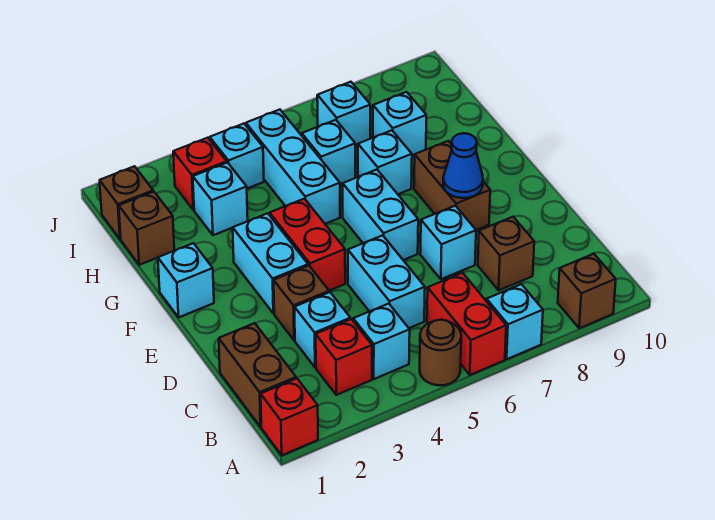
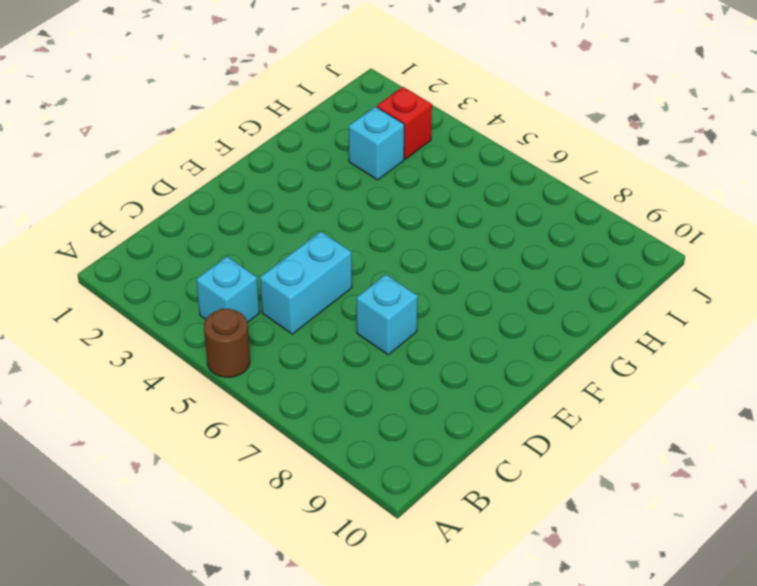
none -> red 1x1 brick [261,379,318,455]
none -> red 1x2 brick [427,273,506,375]
none -> cyan 1x1 brick [487,284,543,359]

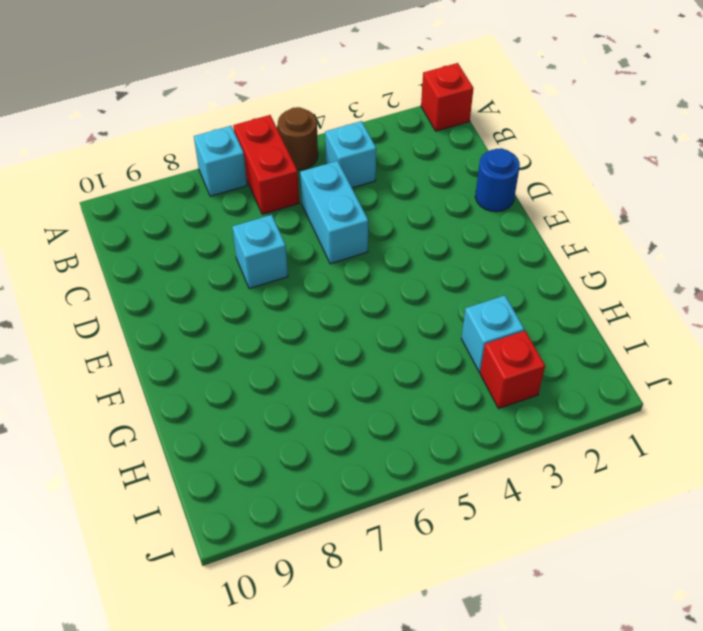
blue 1x1 round brick [475,148,520,212] -> none
none -> brown 1x1 brick [558,254,616,328]
none -> brown 1x2 brick [219,323,296,427]
none -> red 1x1 brick [316,319,372,395]

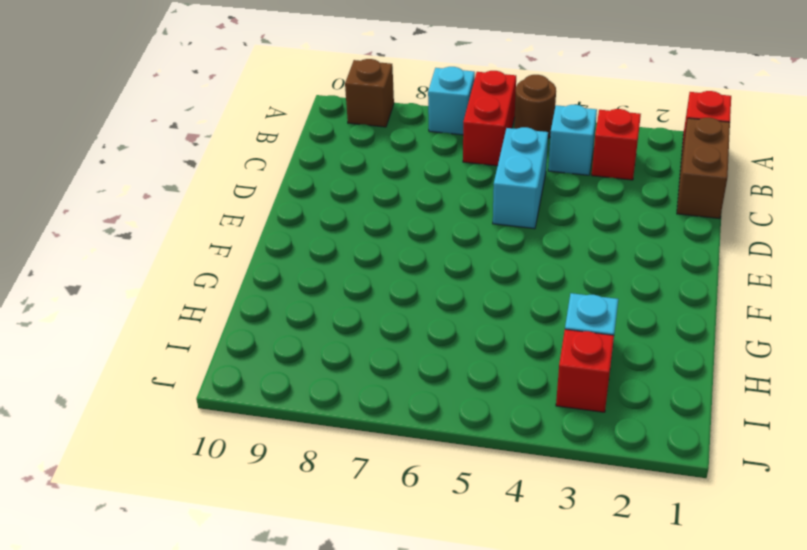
none -> cyan 1x1 brick [294,292,350,367]
none -> brown 1x1 brick [478,217,534,290]
none -> brown 1x1 brick [274,266,329,340]

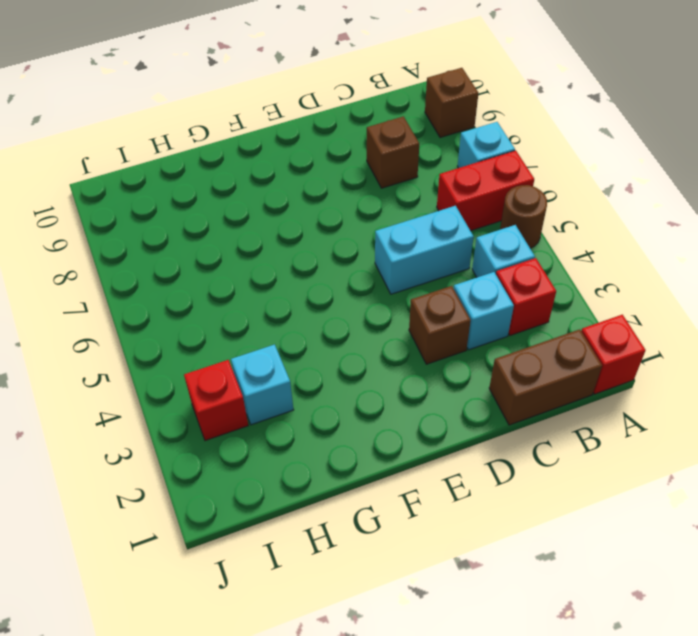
none -> cyan 1x1 brick [420,206,476,279]
none -> cyan 1x2 brick [233,213,308,314]
none -> red 1x2 brick [270,199,345,291]

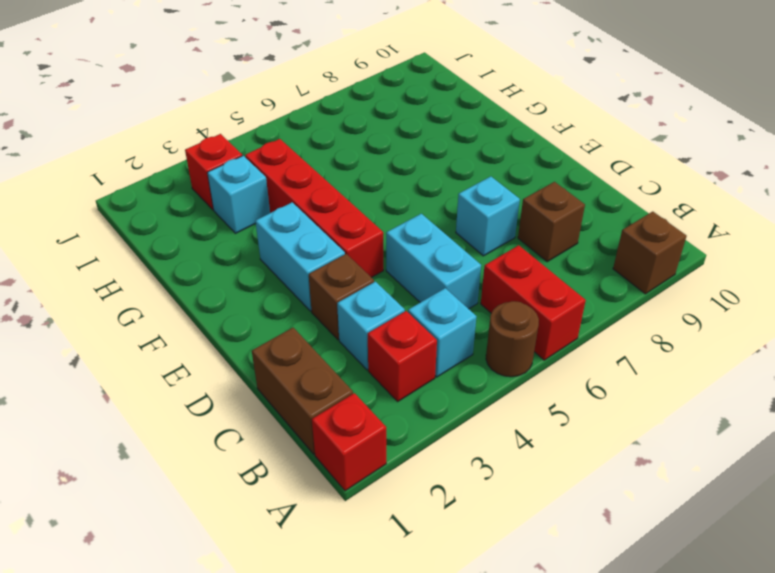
red 1x4 brick [245,139,383,277] -> red 1x2 brick [270,199,345,291]
none -> cyan 1x1 brick [487,284,543,359]
none -> cyan 1x2 brick [343,170,418,260]
none -> brown 1x2 brick [414,141,490,230]

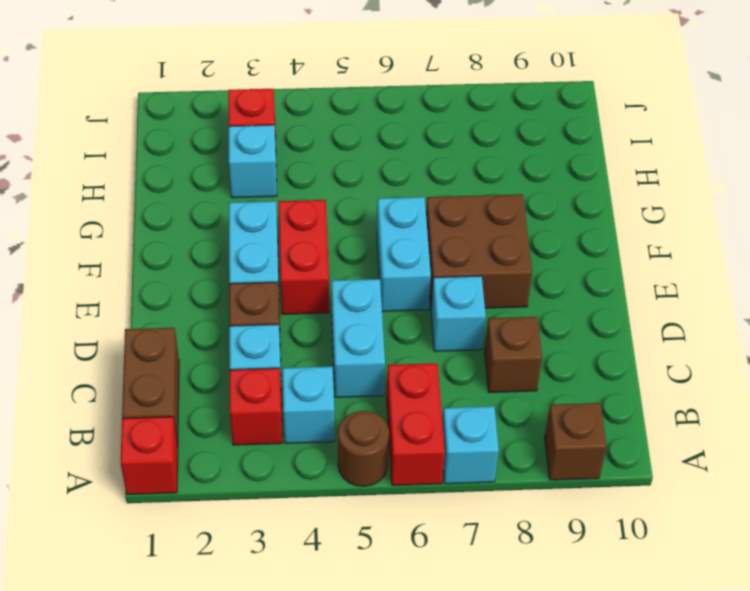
brown 2x2 brick [426,194,532,308] -> brown 1x2 brick [414,141,490,230]
none -> cyan 1x1 brick [158,243,214,317]
none -> cyan 1x3 brick [246,110,340,224]
none -> cyan 1x1 brick [358,130,412,194]

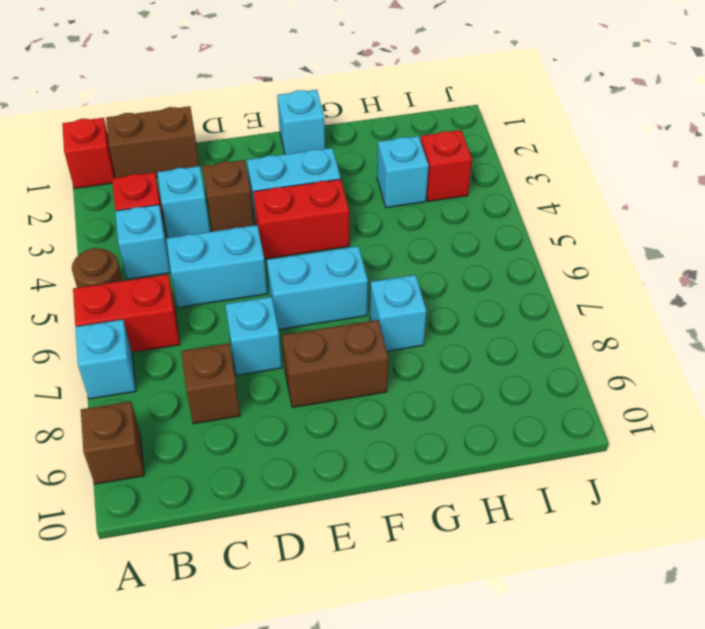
none -> cyan 1x3 brick [246,110,340,224]
none -> brown 1x1 brick [119,192,174,265]
none -> cyan 1x1 brick [302,120,355,184]

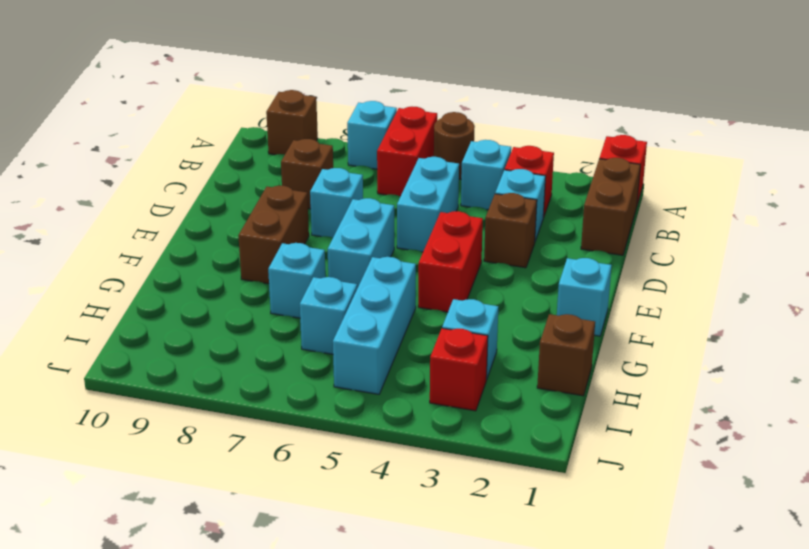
none -> cyan 1x2 brick [233,213,308,314]
none -> cyan 1x1 brick [373,92,426,155]
none -> brown 1x1 brick [100,166,153,239]

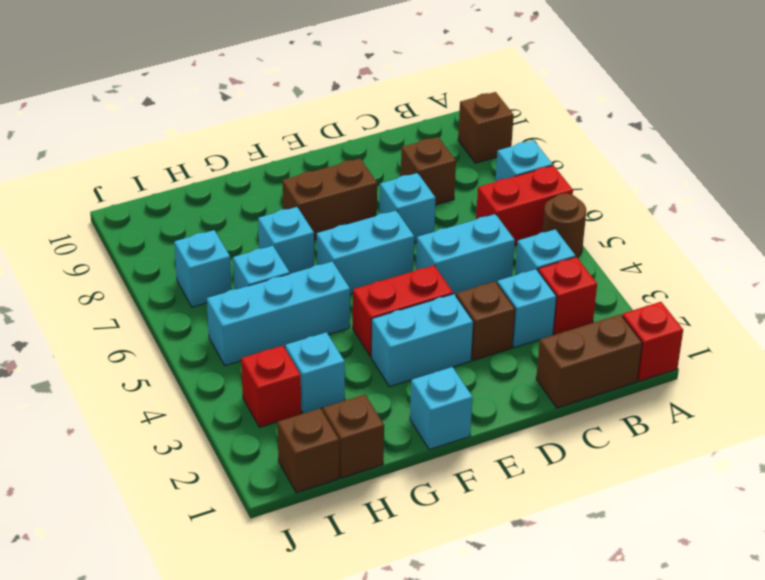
none -> cyan 1x1 brick [373,92,426,155]
none -> cyan 1x1 brick [210,124,264,189]
none -> blue 1x1 cone [443,133,483,198]

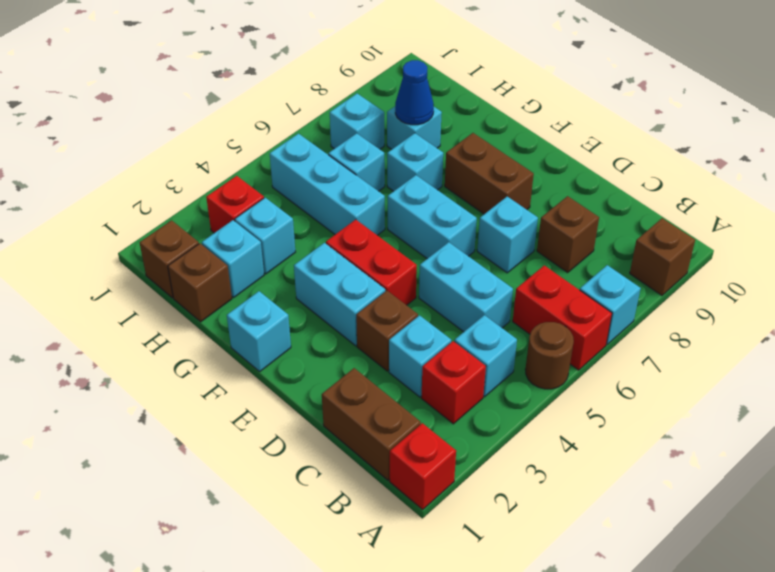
cyan 1x1 brick [202,220,264,297] -> cyan 1x1 brick moved to [210,124,264,189]
blue 1x1 cone [395,60,434,125] -> blue 1x1 cone moved to [443,133,483,198]

